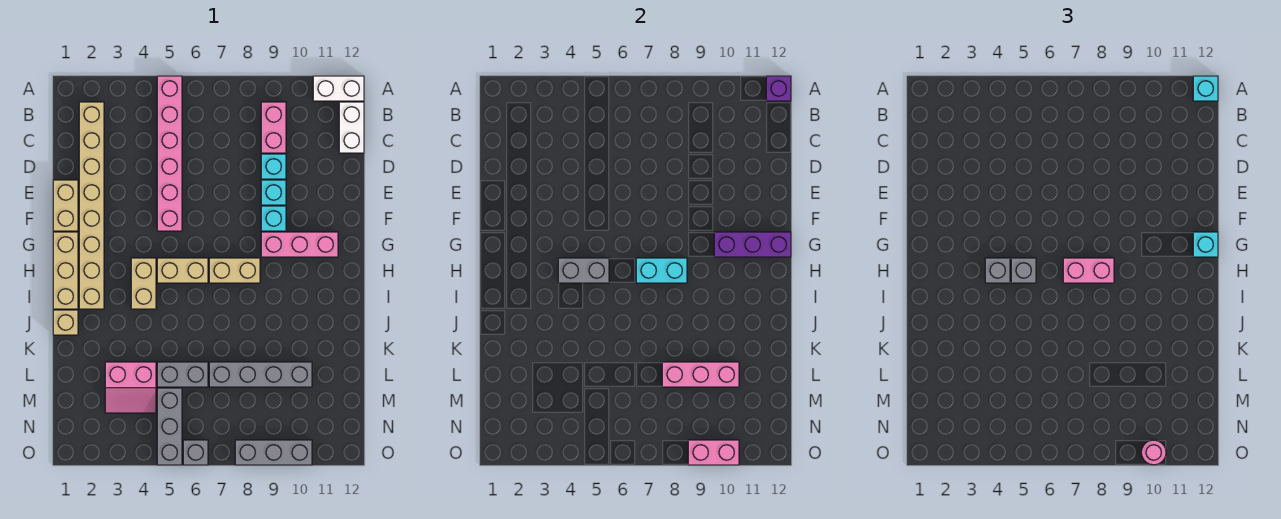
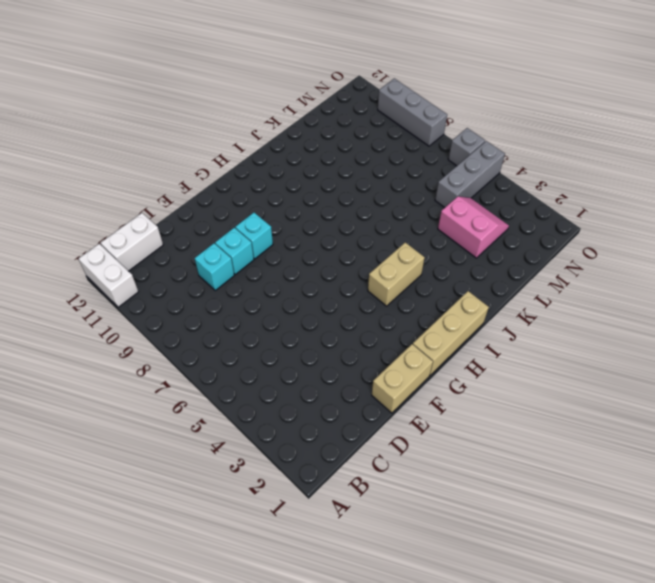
none -> pink 1x6 brick [157,76,182,231]
none -> tan 1x8 brick [79,102,104,309]
none -> pink 1x2 brick [261,102,286,153]
none -> pink 1x3 brick [261,232,338,257]

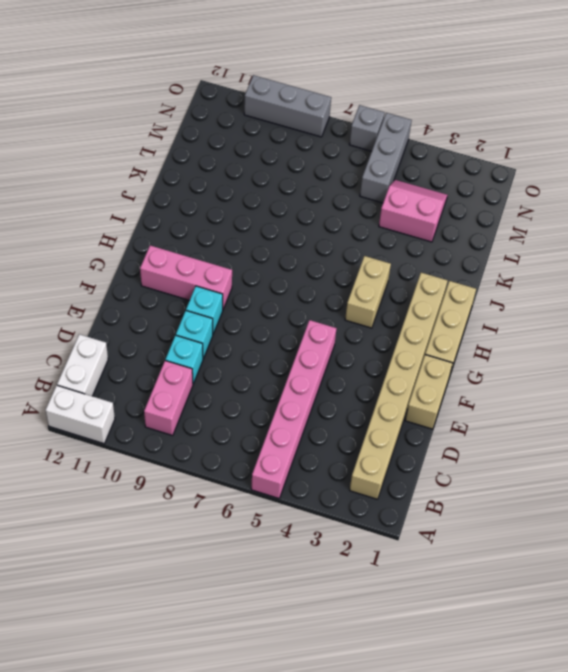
none -> tan 1x2 brick [157,258,208,283]
none -> tan 1x2 brick [209,258,260,283]
none -> tan 1x1 brick [53,310,78,335]
none -> grey 1x2 brick [157,362,208,387]

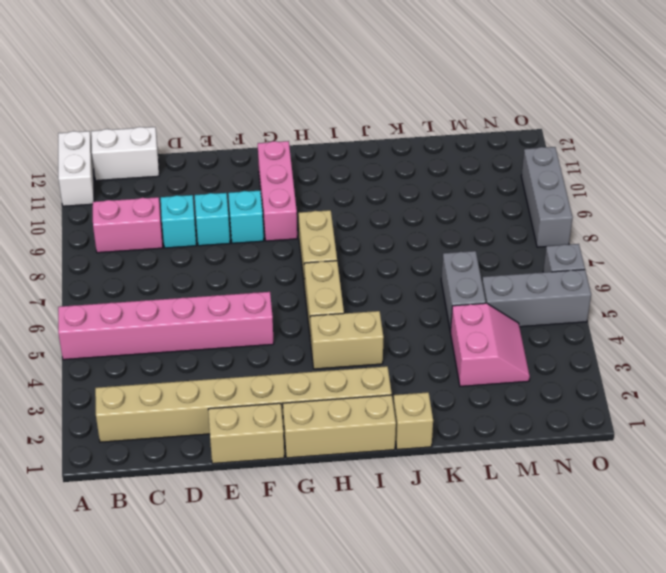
none -> grey 1x4 brick [209,362,312,387]
none -> purple 1x1 brick [766,76,791,101]
none -> purple 1x3 brick [714,232,791,257]
none -> grey 1x2 brick [558,258,609,283]

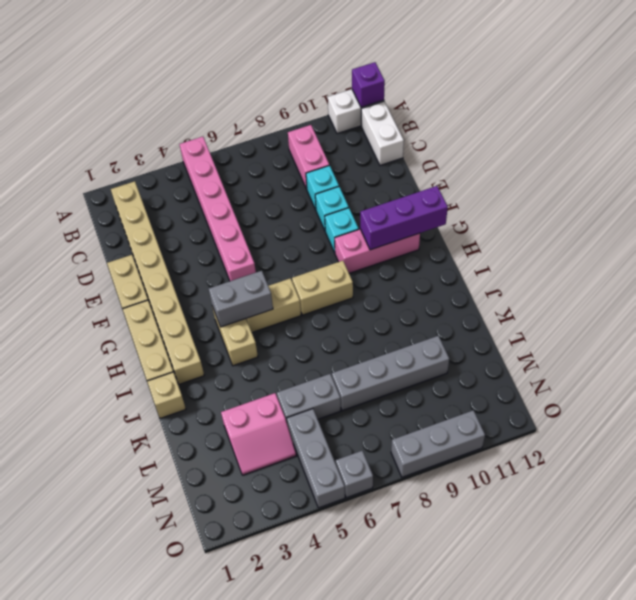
none -> cyan 1x2 brick [636,258,687,283]
none -> pink 1x3 brick [662,362,739,387]
none -> pink 1x2 brick [688,440,739,465]
none -> cyan 1x1 brick [1193,76,1218,101]

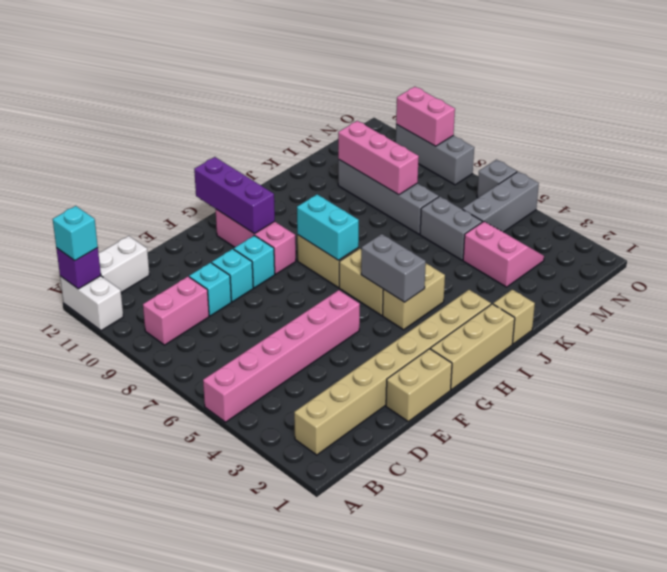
none -> cyan 1x1 brick [1193,232,1218,257]
none -> grey 1x1 brick [985,258,1010,283]
none -> grey 1x1 brick [1011,258,1036,283]
none -> pink 1x2 brick [1063,258,1114,283]

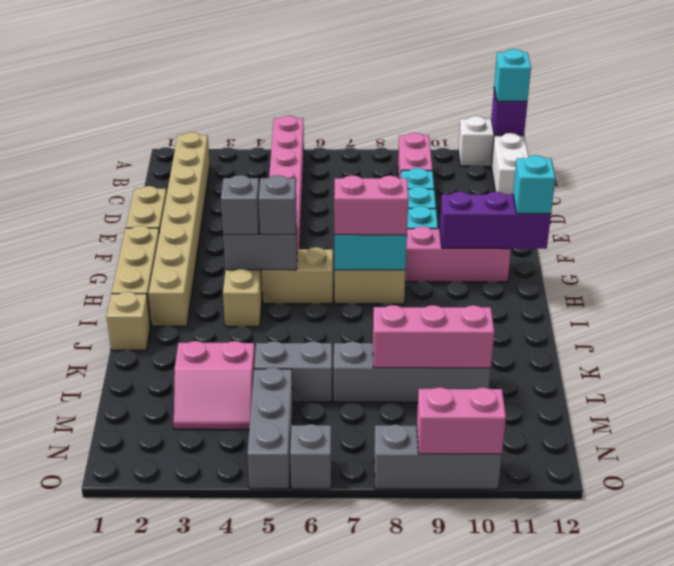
none -> pink 1x1 round brick [1141,440,1166,465]

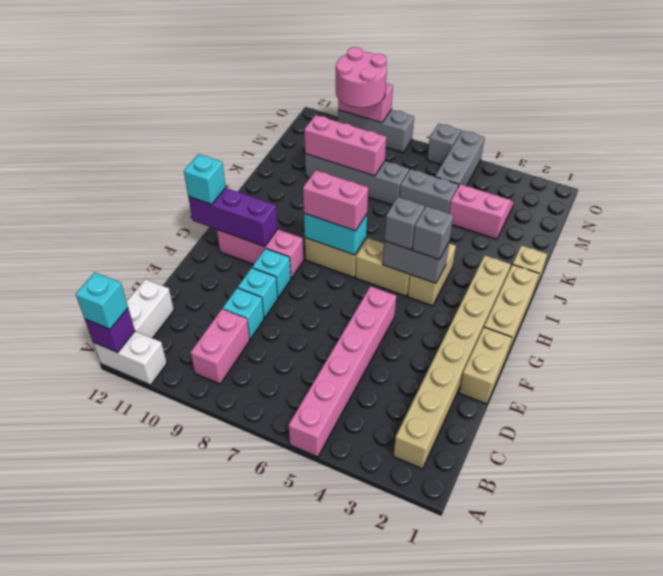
pink 2x2 round brick [336,47,387,108] -> pink 1x1 round brick [1141,440,1166,465]

